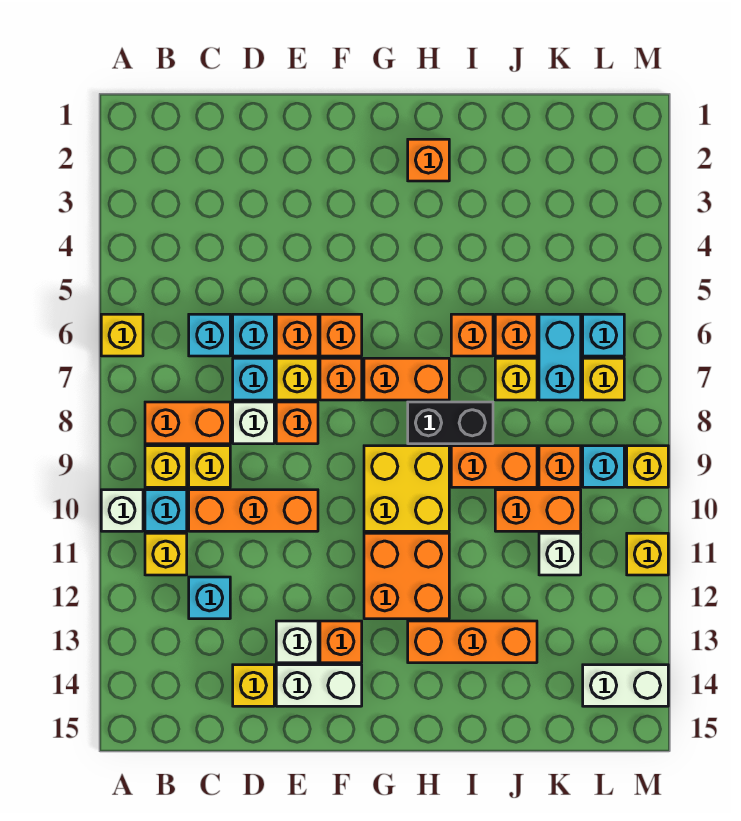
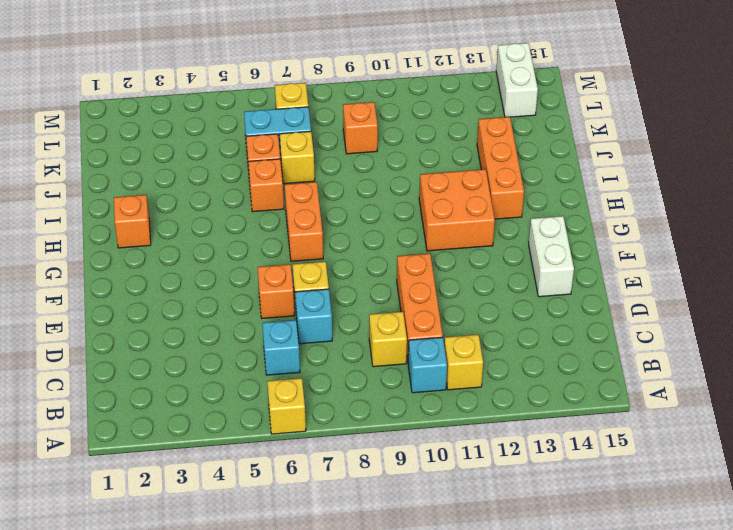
none -> white 1x1 brick [101,490,143,531]
none -> orange 1x2 brick [145,402,230,444]
none -> yellow 1x1 brick [145,446,187,487]
none -> cyan 1x1 brick [189,577,230,619]

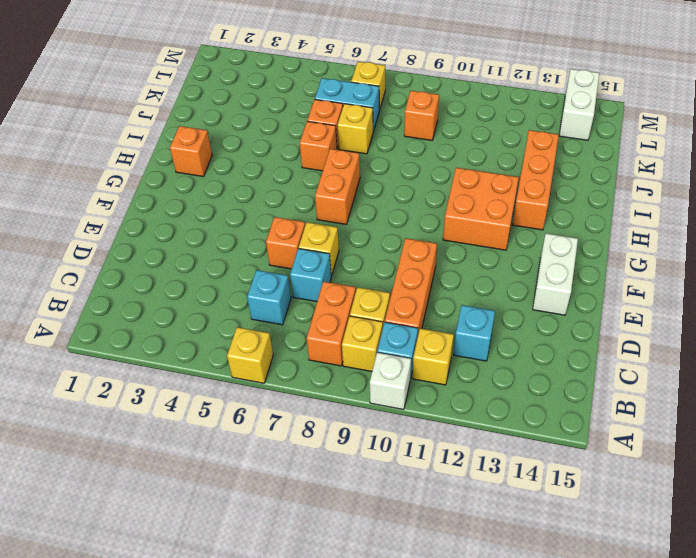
none -> cyan 1x1 brick [233,314,274,356]
none -> white 1x1 brick [233,402,274,444]
none -> yellow 1x1 brick [233,665,274,706]
none -> orange 1x1 brick [276,402,318,444]

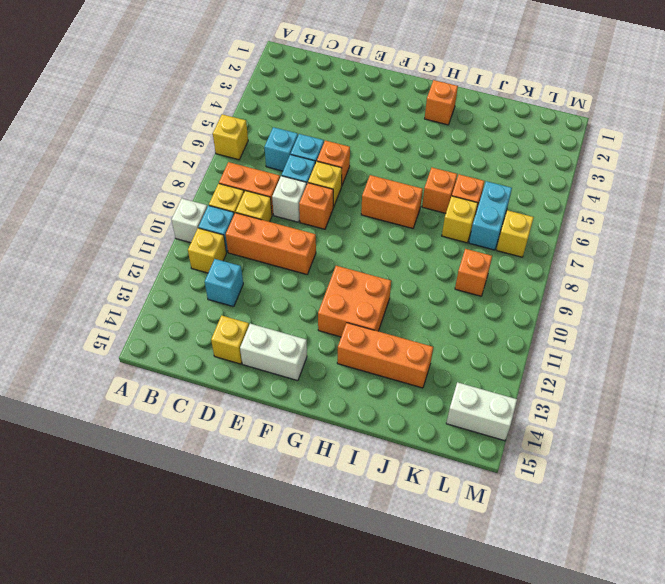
none -> white 1x1 brick [276,621,318,663]
none -> orange 1x1 brick [320,314,362,356]
none -> orange 1x1 brick [320,358,362,400]
none -> orange 1x1 brick [320,621,362,663]

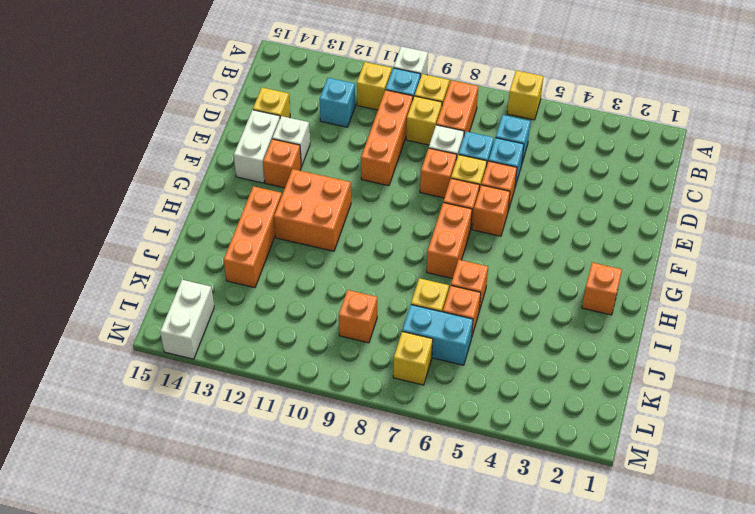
none -> yellow 2x2 brick [364,446,449,531]
none -> black 1x2 brick [408,402,493,444]
none -> orange 1x2 brick [451,446,537,487]
none -> orange 1x2 brick [495,490,581,531]

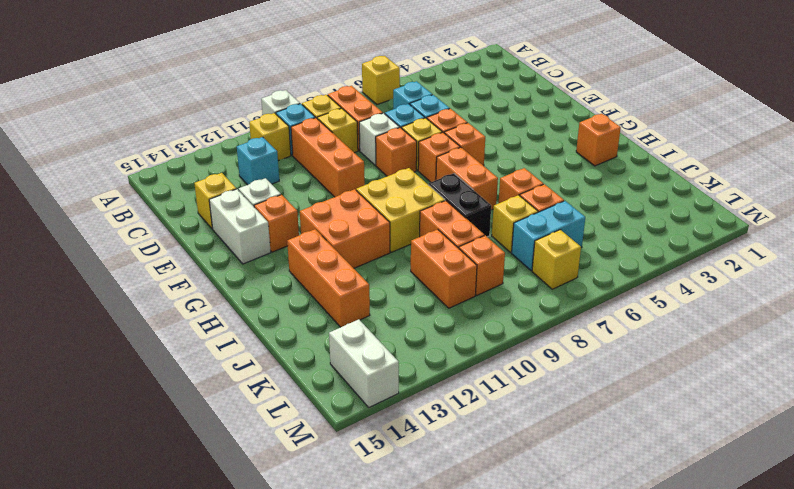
none -> white 1x1 brick [539,533,581,575]
none -> cyan 1x1 brick [583,314,624,356]
none -> cyan 1x1 brick [583,446,624,487]
none -> yellow 1x1 brick [627,446,668,487]

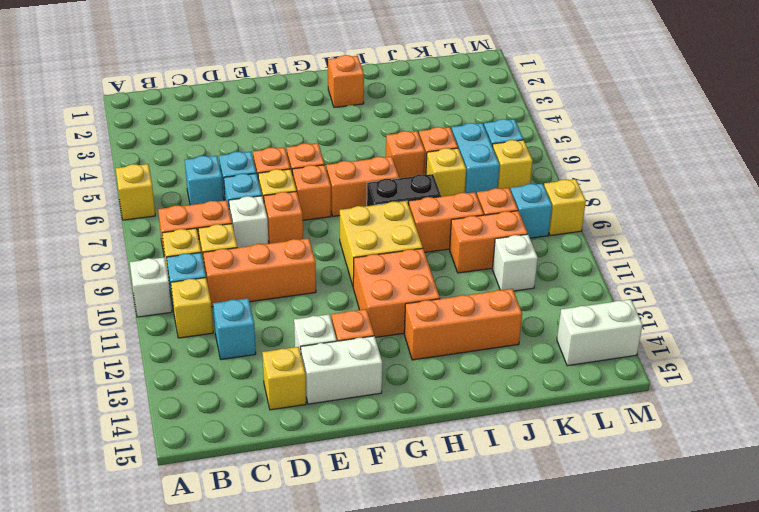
none -> yellow 1x1 brick [627,533,668,575]

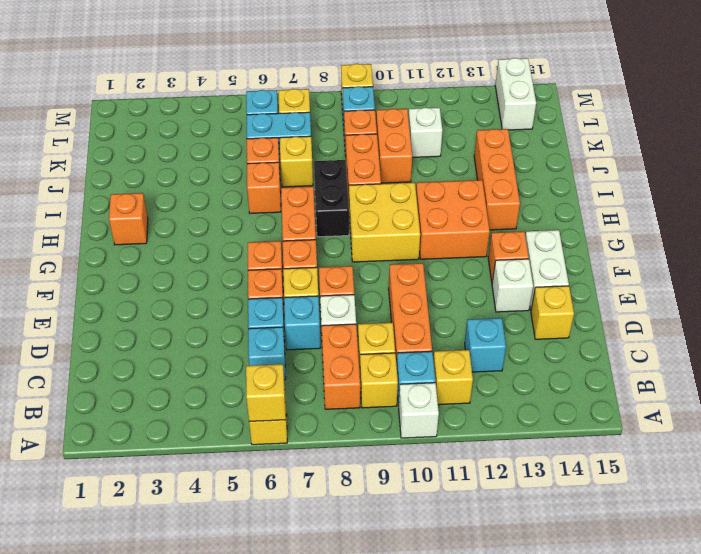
yellow 1x1 brick [246,364,286,421] -> yellow 1x1 brick moved to [627,533,668,575]

